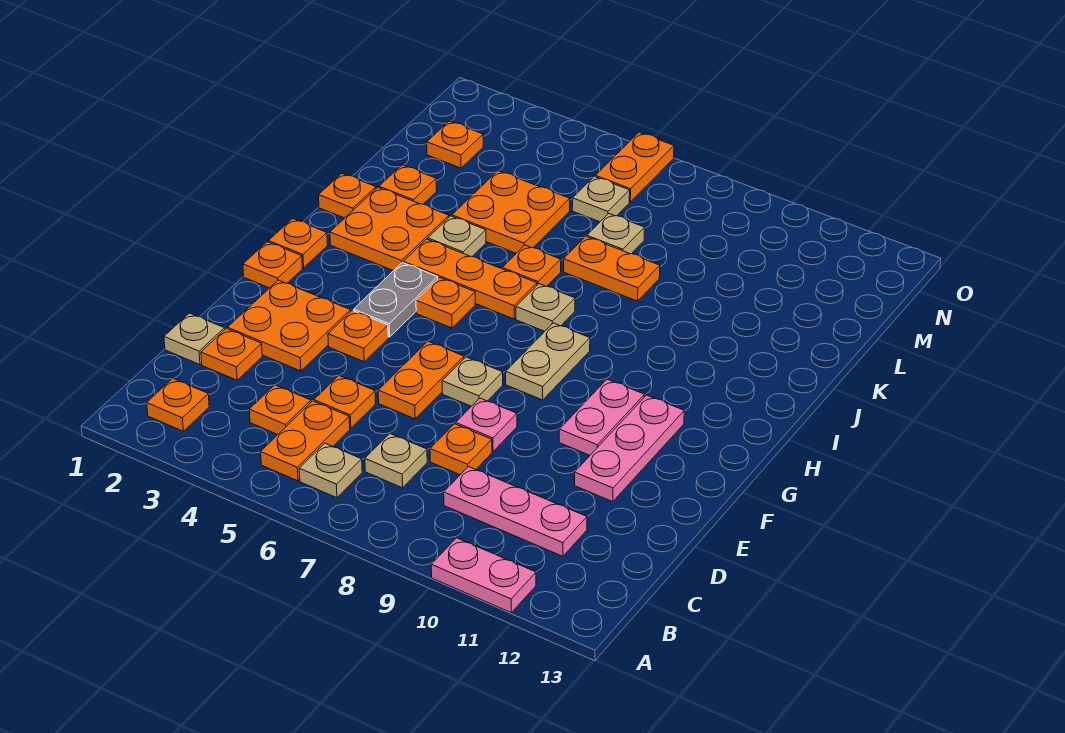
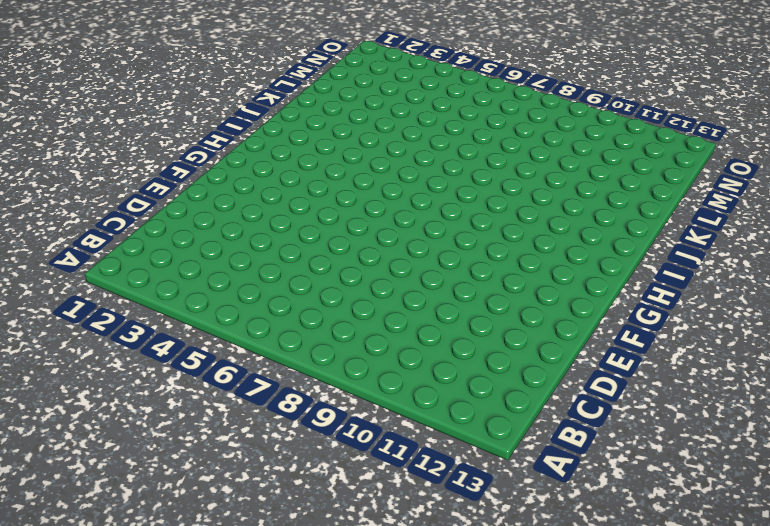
none -> pink 1x2 plate [431,538,536,612]
none -> orange 1x1 plate [147,378,209,431]
none -> orange 1x2 plate [261,401,350,481]
none -> tan 1x1 plate [299,443,362,498]

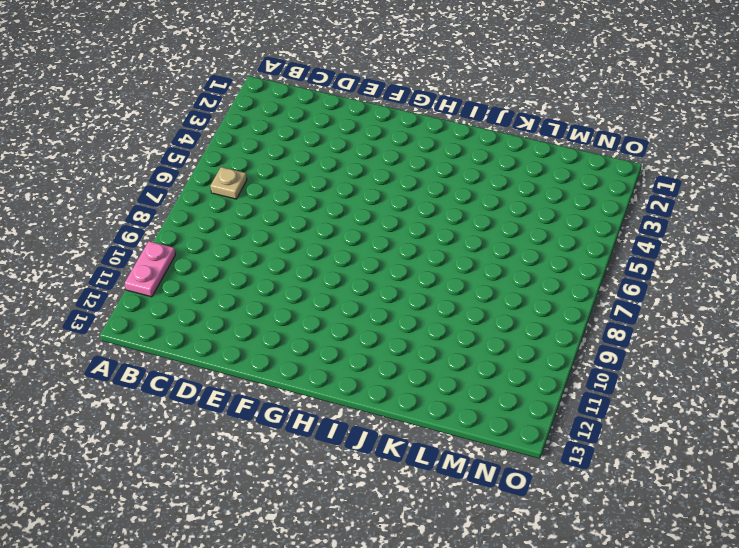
none -> orange 1x1 plate [147,378,209,431]
none -> orange 1x2 plate [261,401,350,481]
none -> orange 1x1 plate [249,385,311,434]
none -> tan 1x1 plate [365,434,427,488]

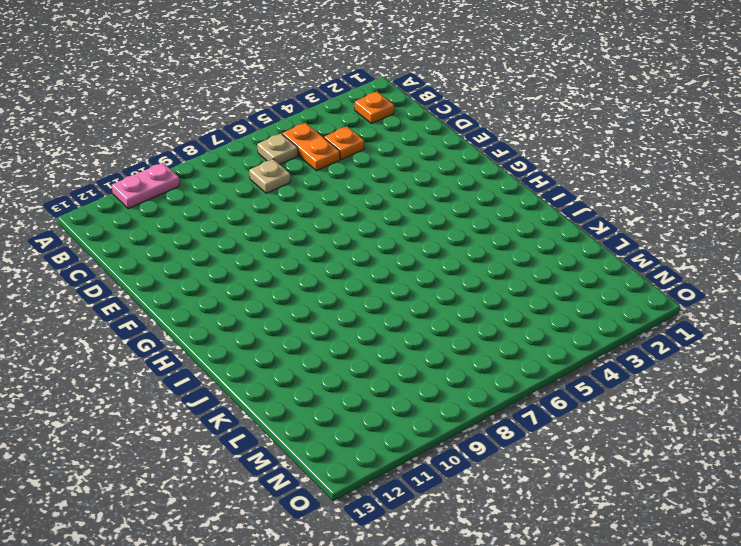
none -> pink 1x3 plate [444,467,587,556]
none -> tan 1x1 plate [164,313,225,365]
none -> orange 1x1 plate [201,329,262,380]
none -> orange 1x1 plate [314,376,376,428]

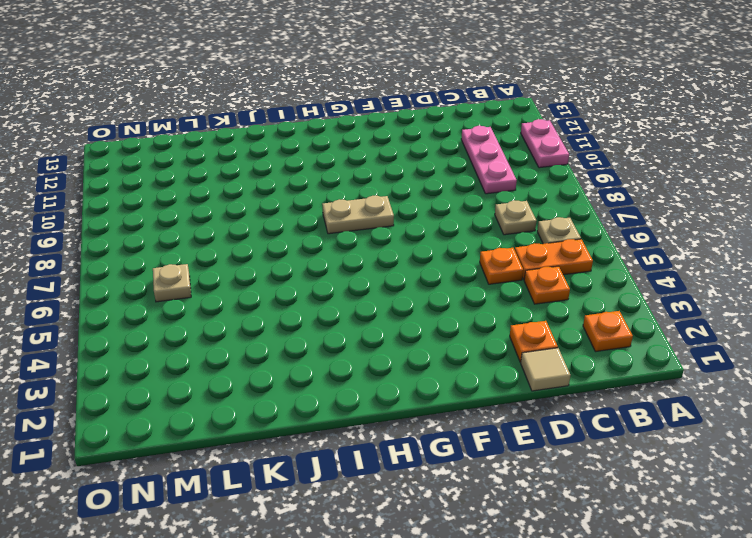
tan 1x1 tile [521,348,571,391] -> tan 1x1 plate [164,313,225,365]
none -> orange 1x1 plate [430,424,492,475]
none -> orange 2x2 plate [228,280,351,371]
none -> orange 1x2 plate [378,341,464,419]
none -> pink 1x1 plate [456,398,517,451]

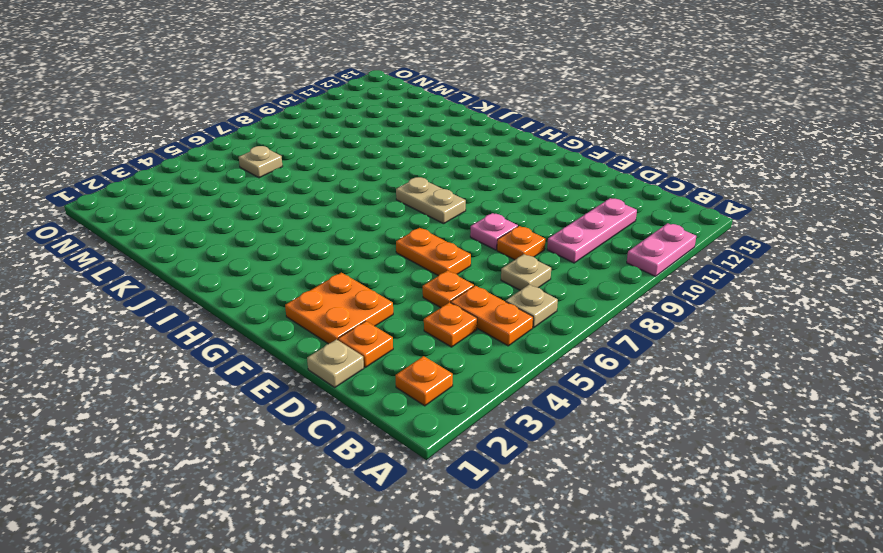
none -> pink 1x3 plate [575,395,684,502]
none -> orange 1x1 plate [328,310,388,362]
none -> tan 1x1 plate [442,357,503,406]
none -> pink 1x2 plate [559,379,644,455]

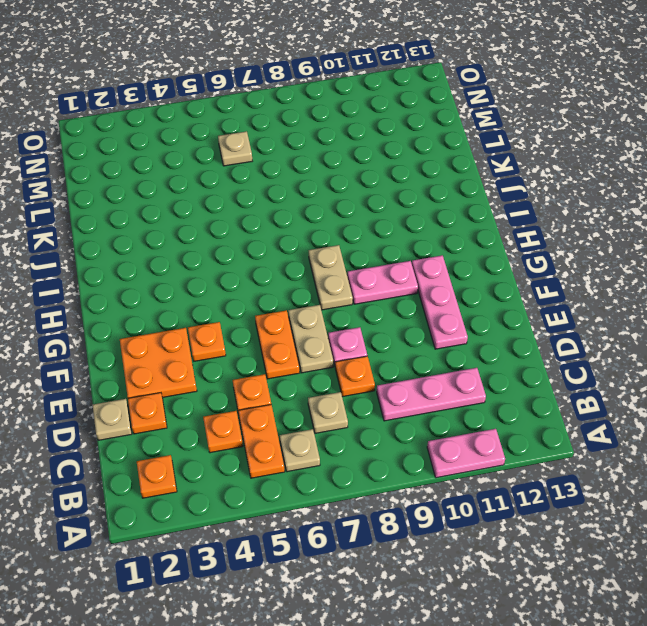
tan 1x2 plate [288,305,333,373] -> tan 1x1 plate [442,357,503,406]
pink 1x2 plate [347,261,418,304] -> pink 1x2 plate turned to [559,379,644,455]
none -> orange 1x1 plate [243,242,302,288]
none -> grey 1x2 plate [354,263,438,337]
none -> orange 1x1 plate [268,219,327,268]
none -> orange 1x1 plate [416,278,475,328]

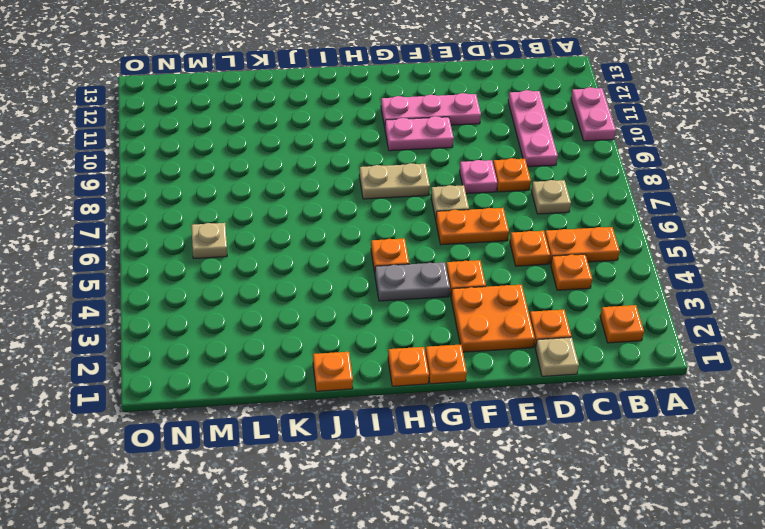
none -> tan 1x1 plate [299,443,362,498]
none -> orange 2x2 plate [330,188,449,271]
none -> orange 1x3 plate [403,239,537,319]
none -> tan 1x1 plate [516,284,575,331]

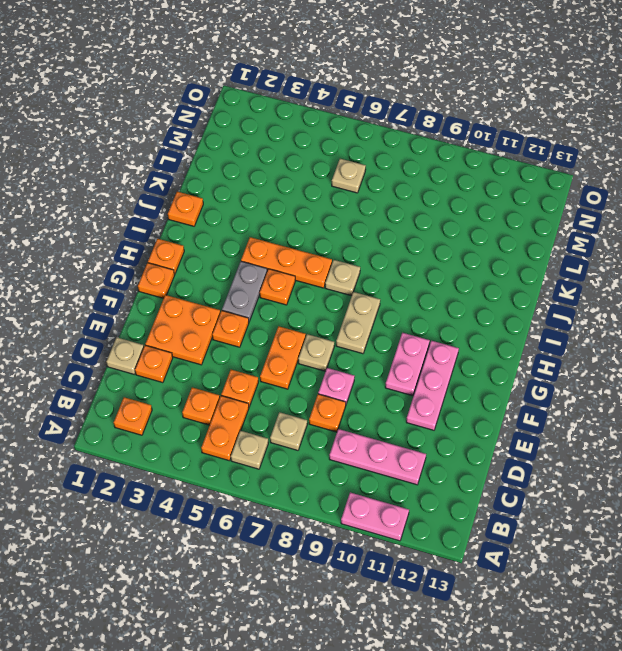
none -> orange 2x2 plate [330,188,449,271]
none -> tan 1x1 plate [428,216,486,257]
none -> orange 1x1 plate [502,245,561,286]
none -> orange 1x1 plate [379,165,437,204]

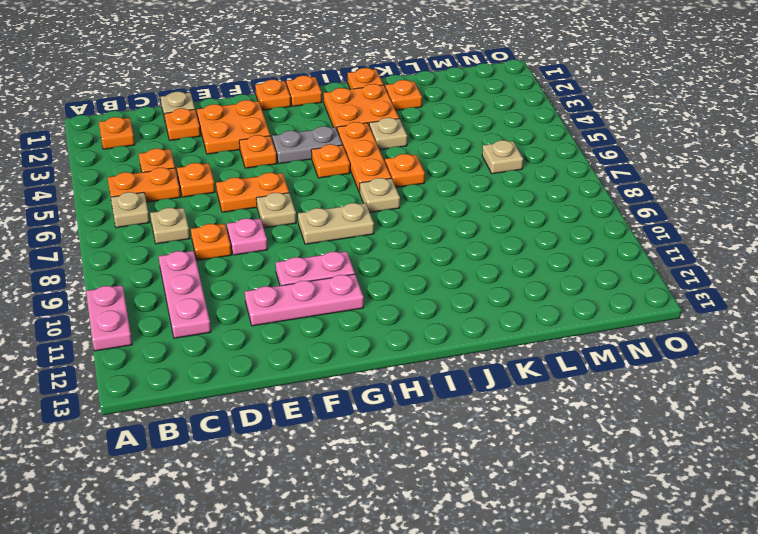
none -> orange 2x2 plate [452,171,570,253]
none -> orange 1x2 plate [564,237,660,301]
none -> tan 1x1 plate [587,214,645,254]
none -> orange 1x1 plate [427,121,483,168]

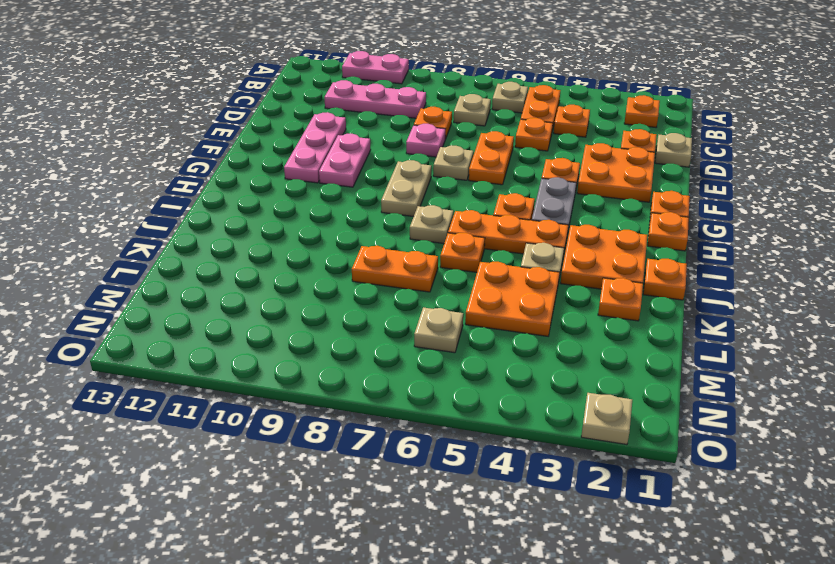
tan 1x1 plate [581,393,632,445] -> tan 1x1 plate moved to [587,214,645,254]
none -> orange 1x1 plate [427,121,483,168]
none -> orange 1x2 plate [595,132,674,202]

